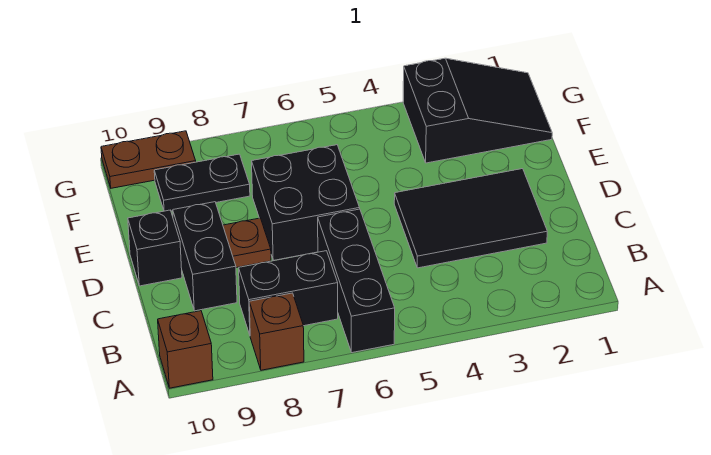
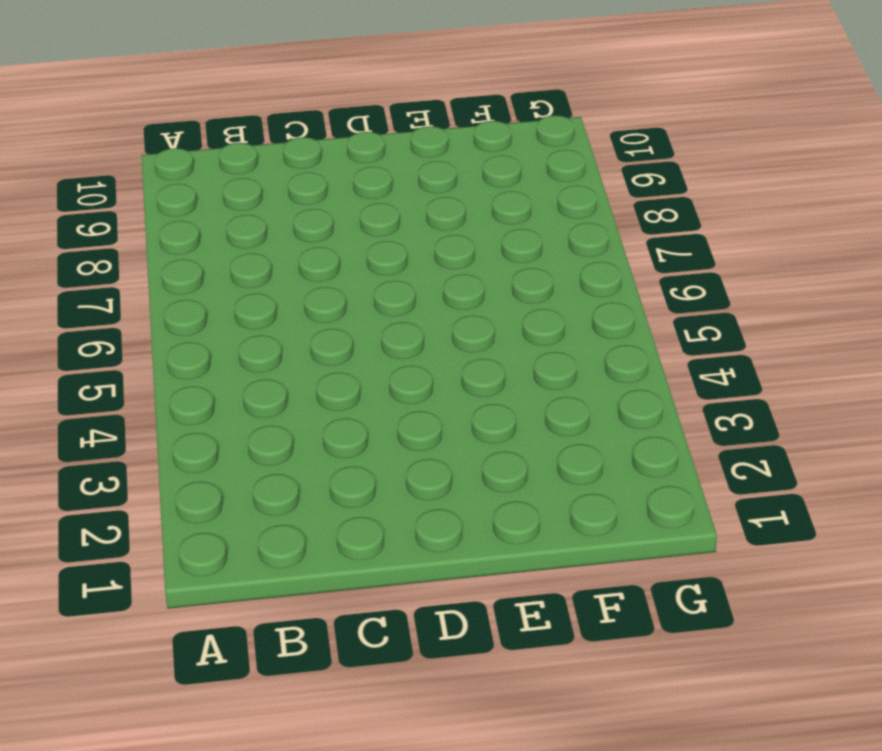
none -> black 1x3 brick [318,209,395,353]
none -> brown 1x1 brick [249,293,304,370]
none -> brown 1x1 brick [158,311,213,388]

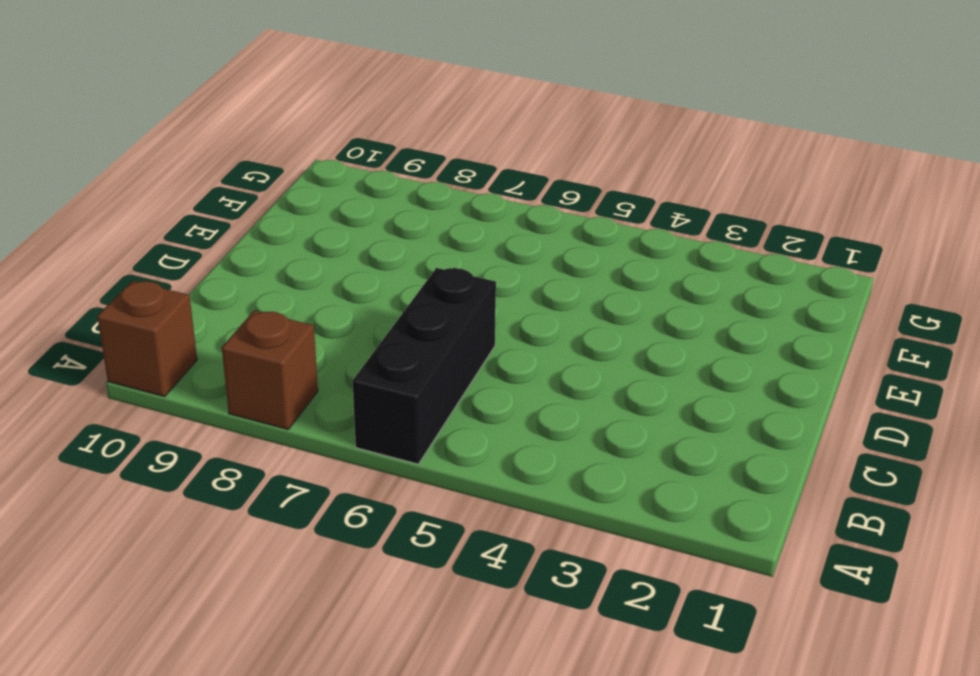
none -> black 1x2 brick [239,251,338,335]
none -> black 2x3 tile [394,169,547,268]
none -> black 1x2 brick [173,202,237,311]

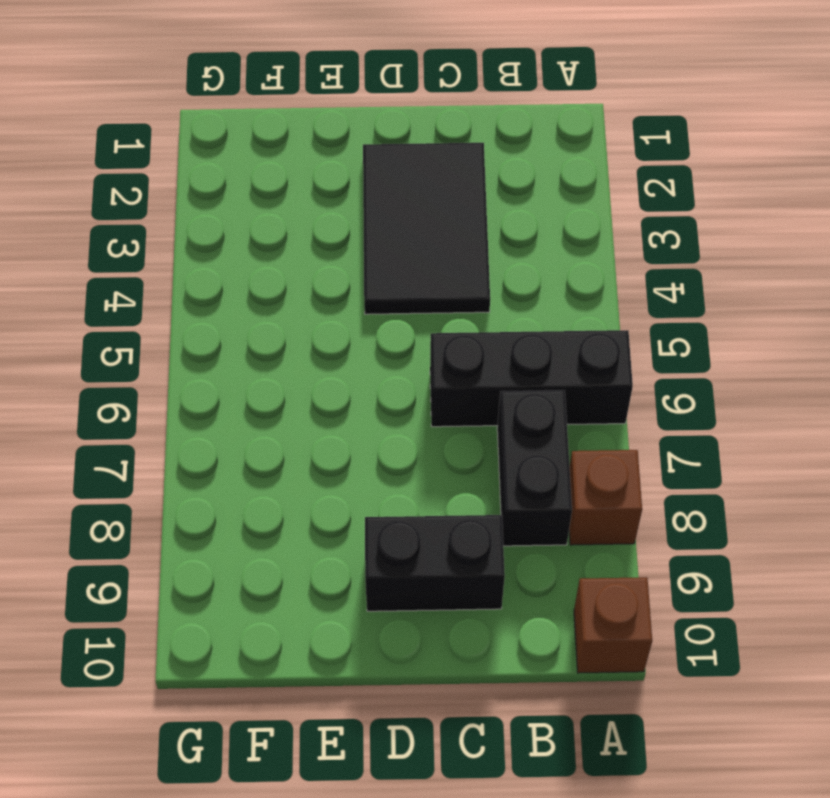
none -> black 2x2 brick [252,145,360,261]
none -> brown 1x1 plate [223,218,271,268]
none -> black 1x1 brick [128,210,182,286]

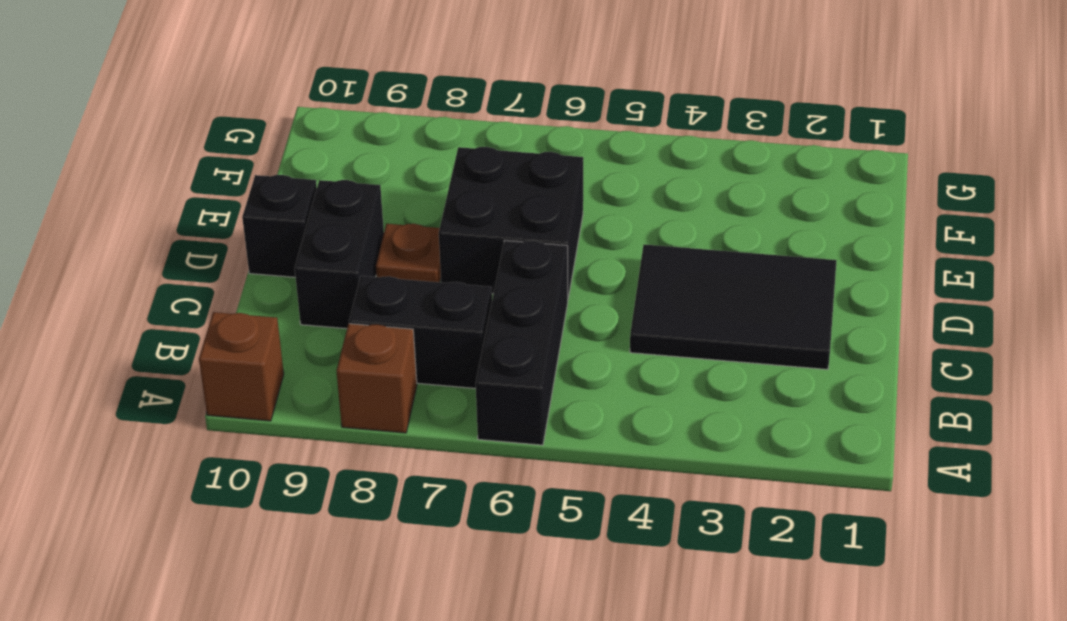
none -> black 2x3 slope [403,58,552,163]
none -> black 1x2 plate [154,154,250,211]
none -> brown 1x2 plate [101,131,196,188]

